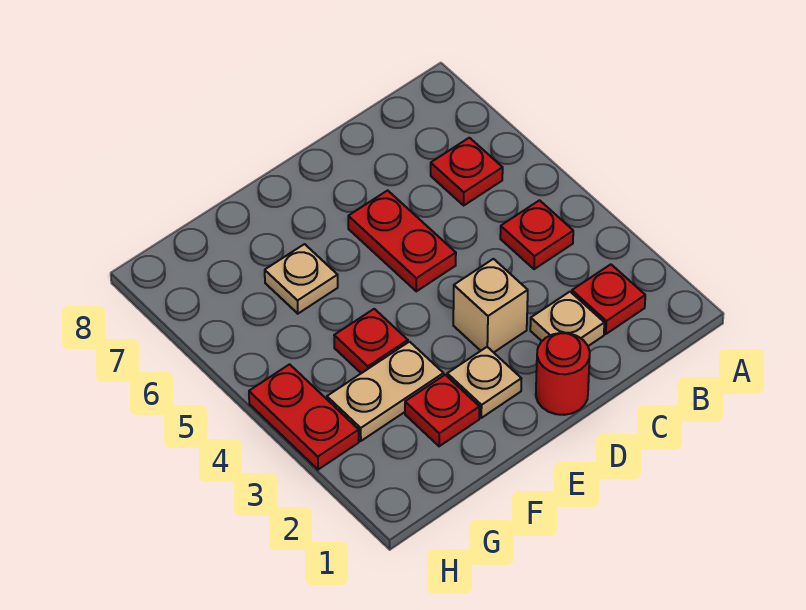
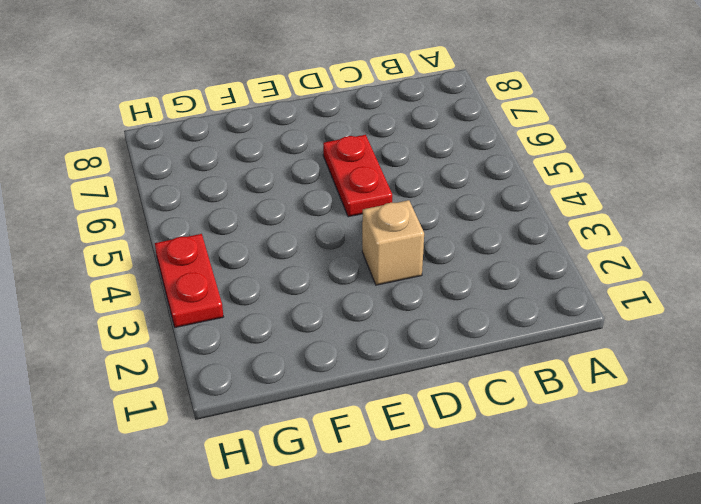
none -> red 1x1 plate [572,264,645,334]
none -> red 1x1 plate [500,200,573,269]
none -> red 1x1 plate [431,138,503,205]

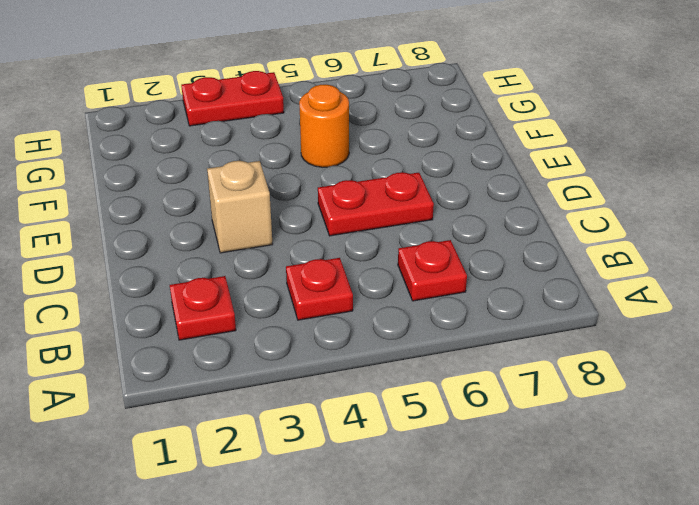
orange 1x1 round brick [299,84,349,167] -> none
none -> tan 1x1 plate [530,292,604,346]
none -> red 1x1 round brick [536,333,590,415]
none -> tan 1x1 plate [447,347,521,418]

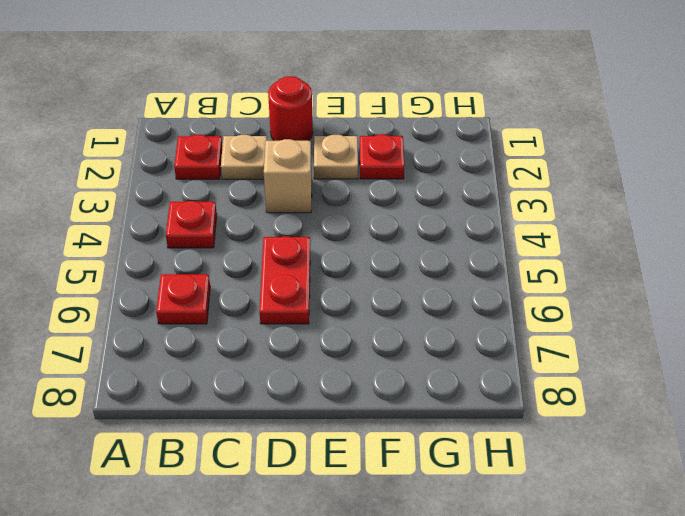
none -> tan 1x2 plate [327,342,444,441]
none -> red 1x1 plate [334,309,408,373]
none -> tan 1x1 plate [265,244,338,314]

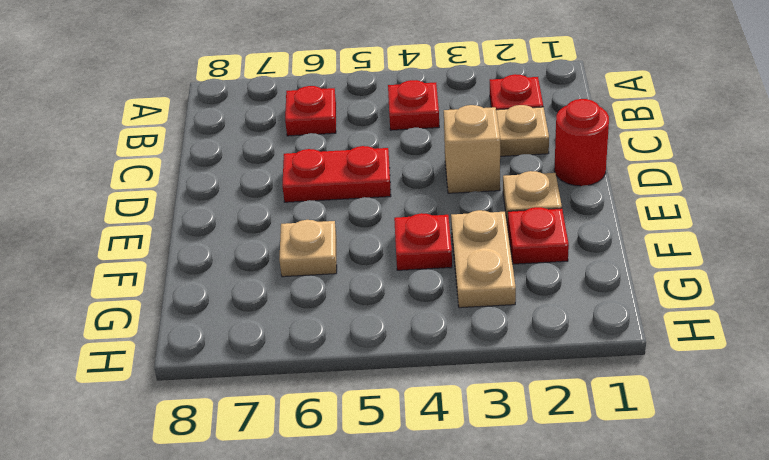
none -> red 1x2 plate [249,364,359,470]

